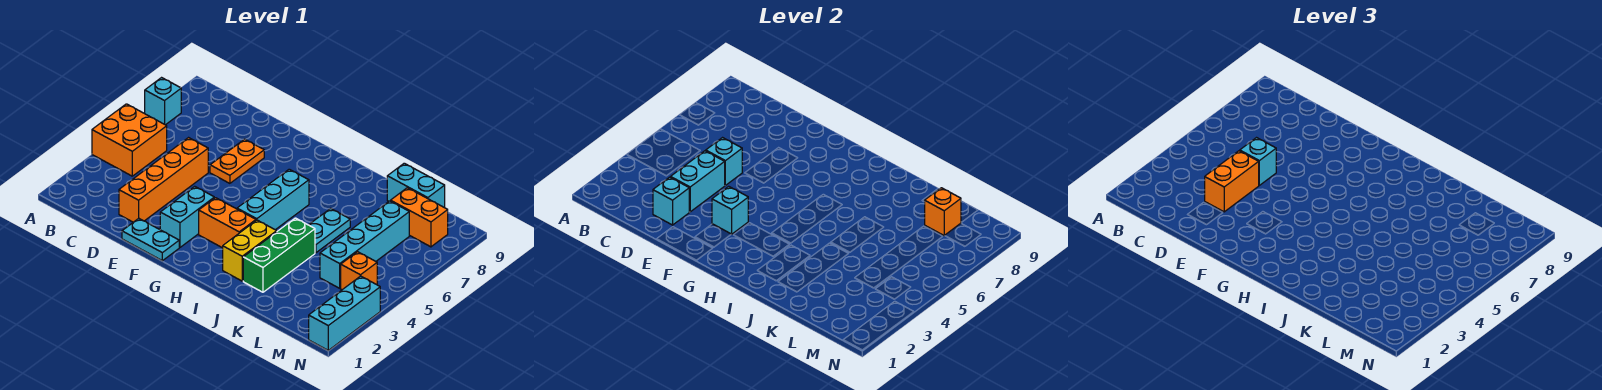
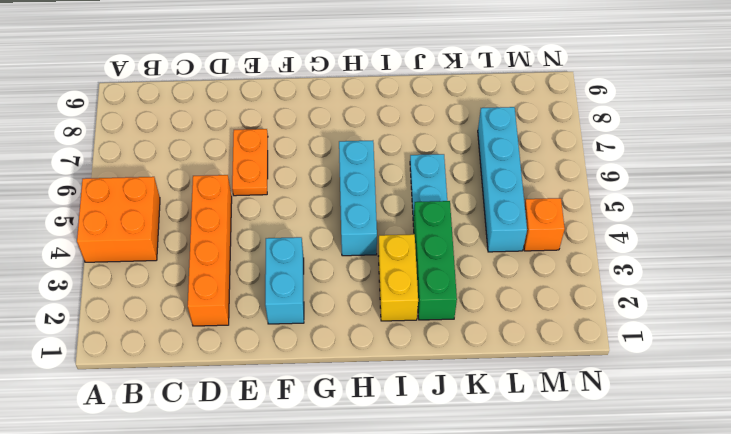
none -> cyan 1x1 brick [145,78,181,125]
none -> cyan 1x2 plate [122,218,179,261]
none -> orange 1x2 brick [199,198,256,248]

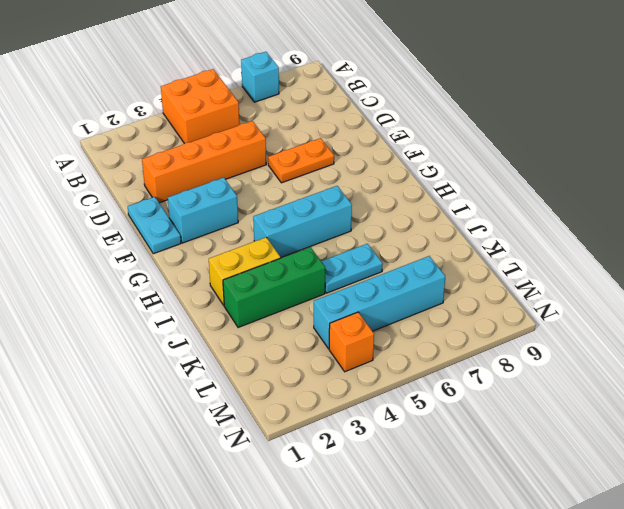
none -> orange 1x2 brick [199,198,256,248]
none -> cyan 1x2 brick [387,163,445,208]
none -> orange 1x2 brick [391,188,448,247]

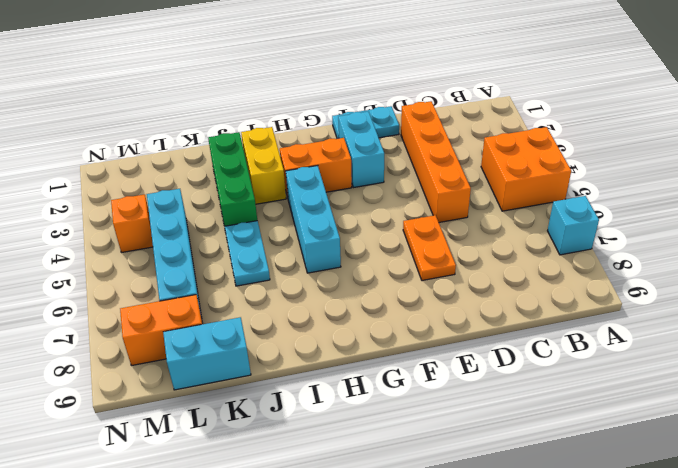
none -> cyan 1x3 brick [309,276,380,350]
none -> cyan 1x1 brick [653,177,689,225]
none -> cyan 1x2 brick [671,151,725,212]

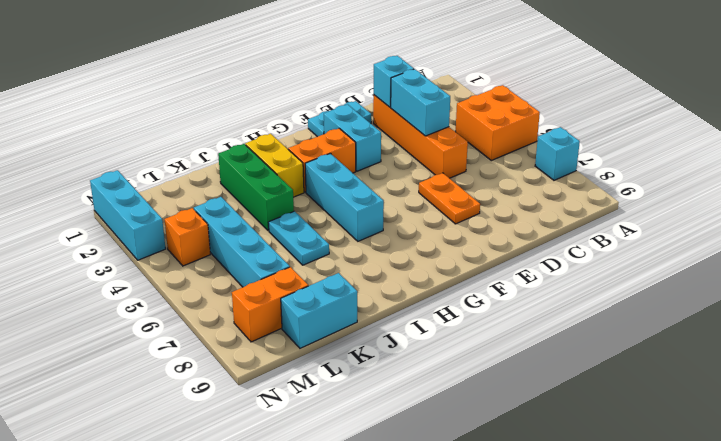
none -> cyan 1x1 brick [706,138,742,185]
none -> cyan 1x1 brick [712,186,748,234]
none -> orange 1x1 brick [925,188,961,236]

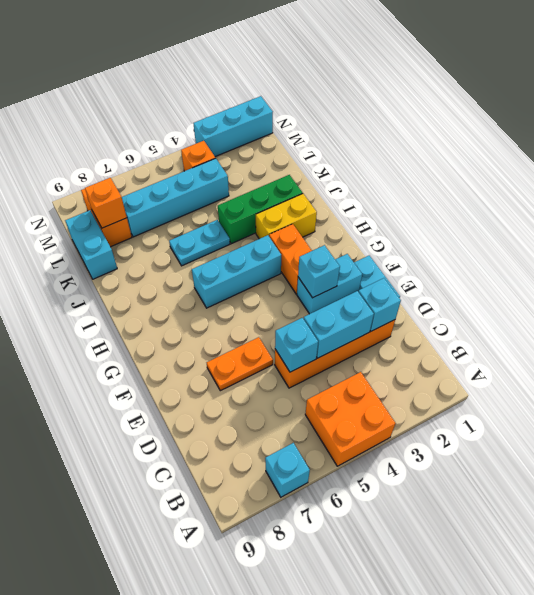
none -> orange 1x2 brick [1205,151,1259,212]
none -> cyan 1x1 brick [1240,138,1276,185]

